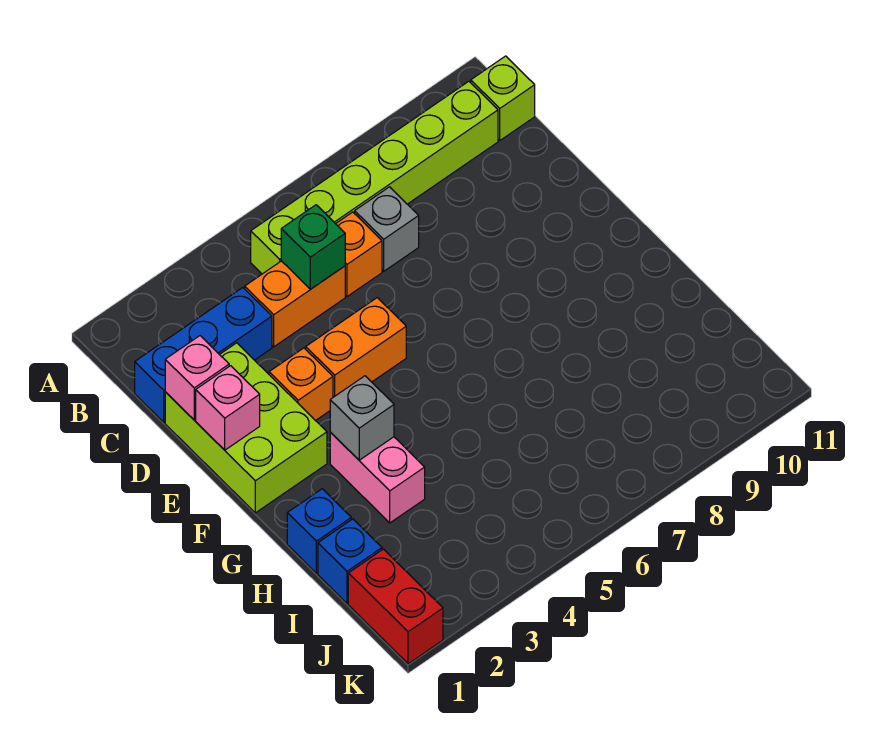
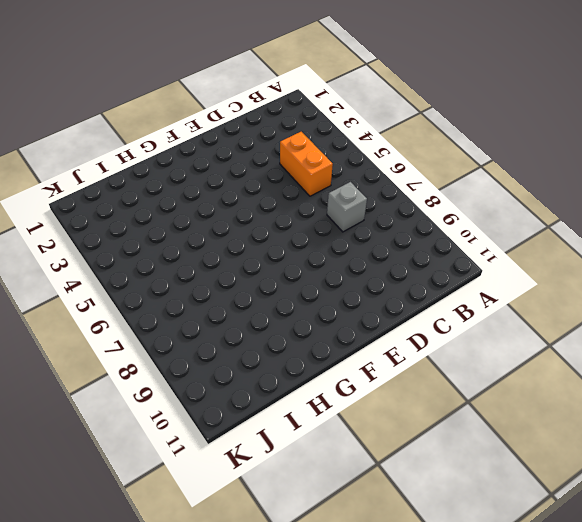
none -> lime 1x6 brick [251,81,498,274]
none -> lime 1x1 brick [471,56,535,140]
none -> blue 1x3 brick [135,288,272,422]

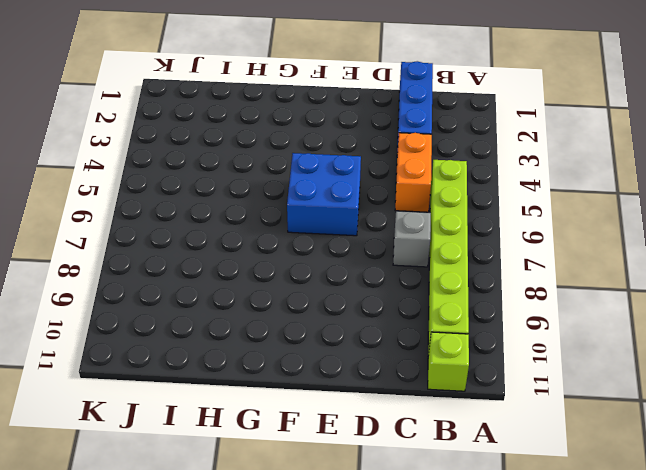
blue 2x2 brick [287,153,361,236] -> orange 1x2 brick [306,298,406,397]
none -> orange 1x1 brick [336,212,382,296]
none -> lime 2x3 brick [165,343,327,513]
none -> orange 1x1 brick [269,348,333,421]

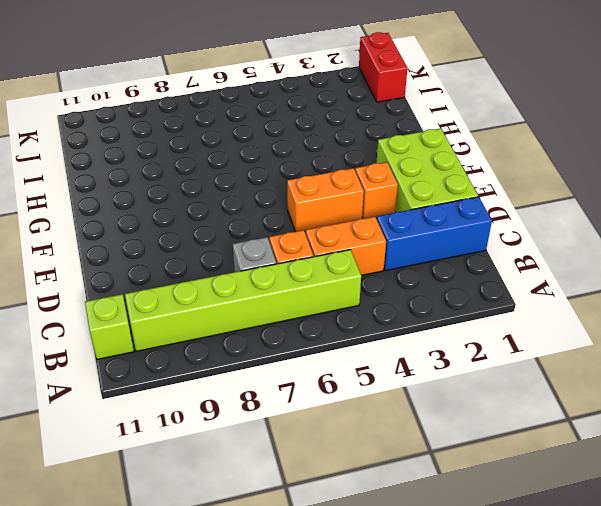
none -> pink 1x2 brick [330,432,425,523]
none -> blue 1x1 brick [287,489,351,573]
none -> blue 1x1 brick [318,519,382,603]

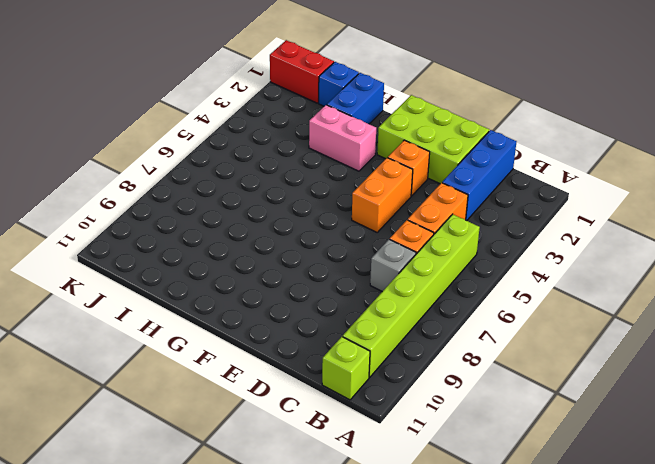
blue 1x2 brick [327,73,384,124] -> blue 1x1 brick [287,489,351,573]
none -> green 1x1 brick [281,205,345,289]
none -> pink 1x1 brick [165,336,229,420]
none -> pink 1x1 brick [196,366,260,450]

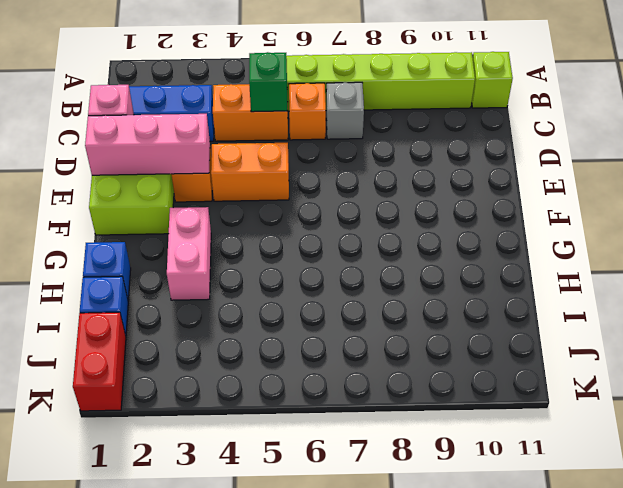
pink 1x3 brick [85,114,210,175] -> pink 1x1 brick [196,366,260,450]
none -> grey 1x1 brick [330,376,394,460]

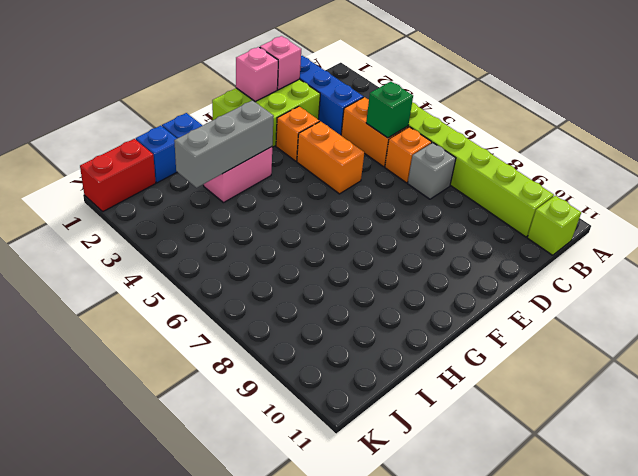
grey 1x3 brick [174,100,274,188] -> grey 1x1 brick [330,376,394,460]

